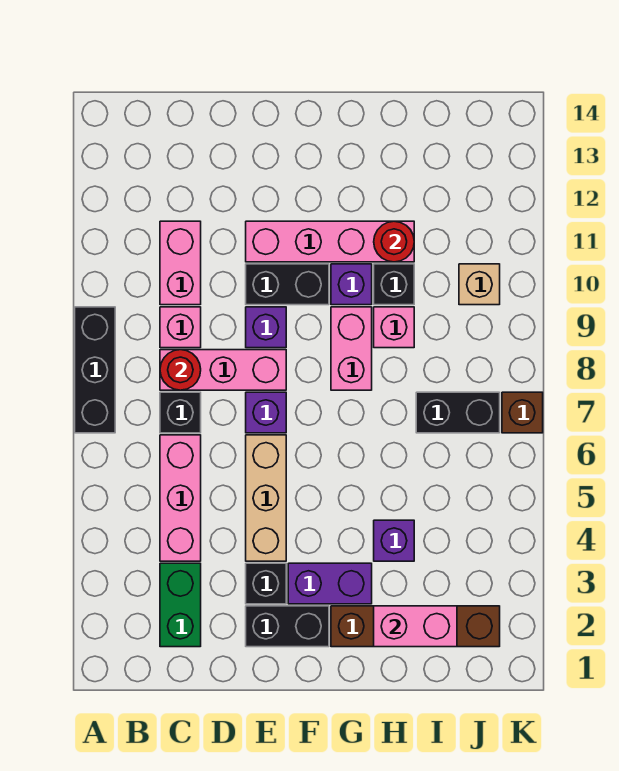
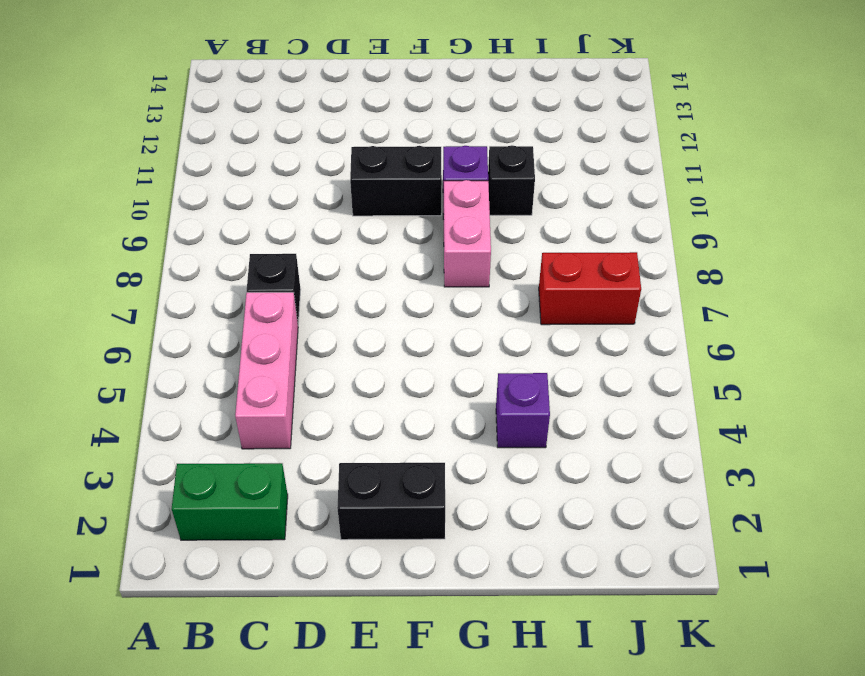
green 1x2 brick [172,463,288,540] -> green 1x2 brick turned to [160,563,201,647]
red 1x2 brick [539,252,641,325] -> black 1x2 brick [416,392,500,433]
none -> black 1x3 brick [75,307,115,433]
none -> pink 1x3 brick [160,350,286,390]
none -> pink 1x1 brick [160,307,201,348]

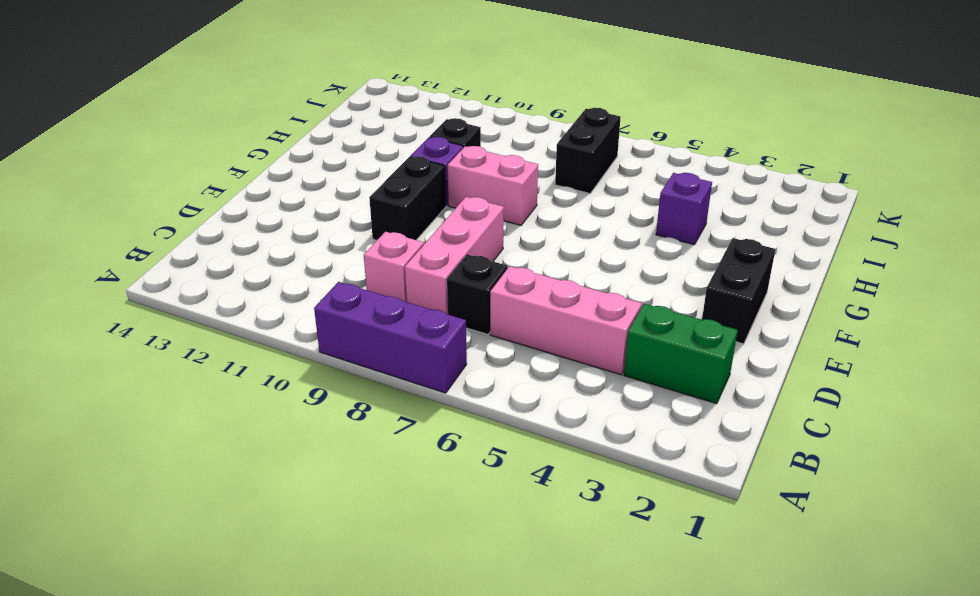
purple 1x3 brick [314,282,467,393] -> black 1x3 brick [75,307,115,433]
none -> pink 1x2 brick [160,221,201,305]
none -> black 1x1 brick [246,563,286,604]
none -> tan 1x3 brick [246,435,286,561]

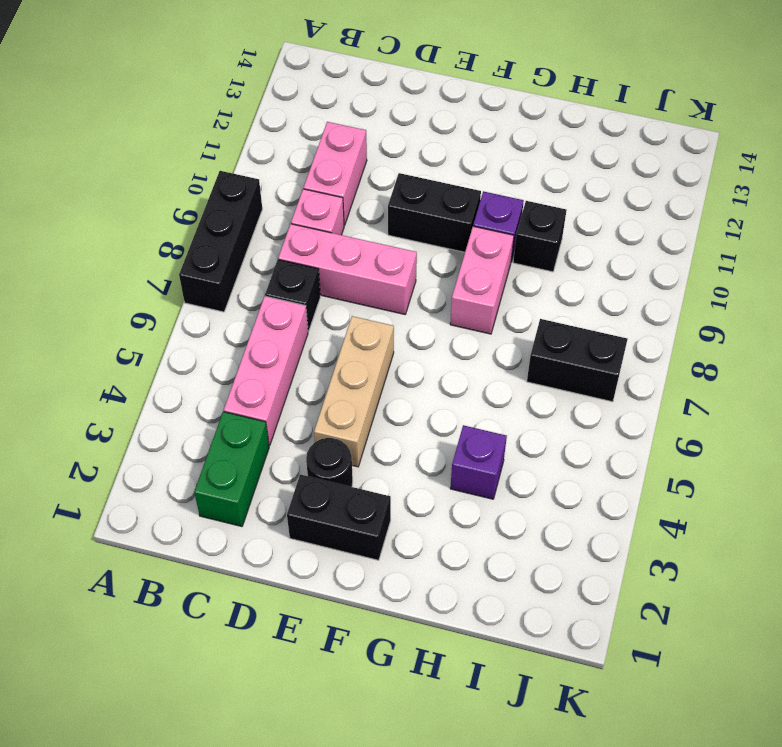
black 1x1 round brick [306,438,353,487] -> black 1x1 brick [246,563,286,604]
none -> purple 1x1 brick [246,392,286,433]
none -> purple 1x1 brick [246,307,286,348]
none -> pink 1x4 brick [246,221,414,262]

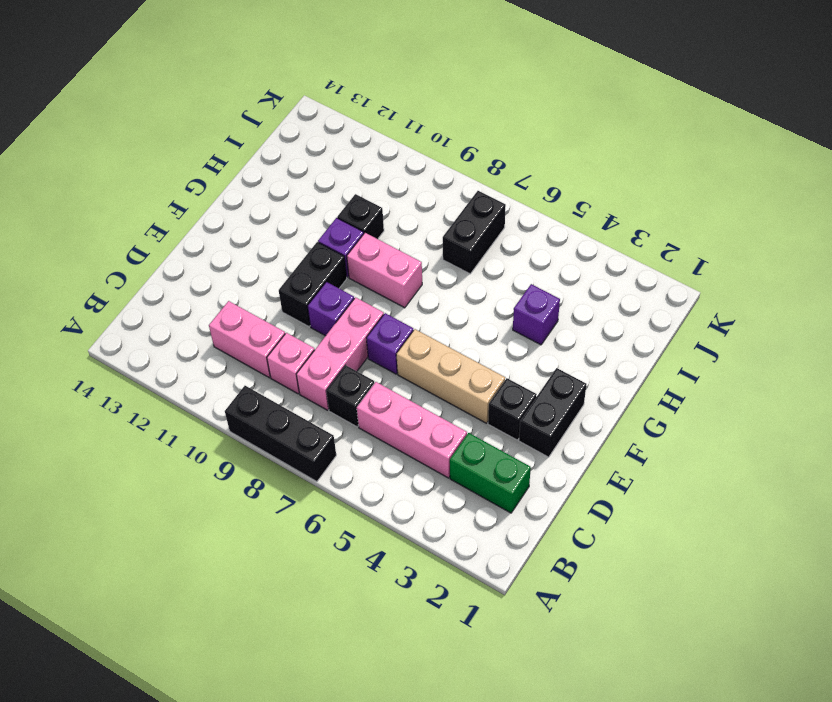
none -> pink 1x4 brick [246,221,414,262]
none -> purple 1x2 brick [288,563,372,604]
none -> brown 1x4 brick [331,606,500,647]

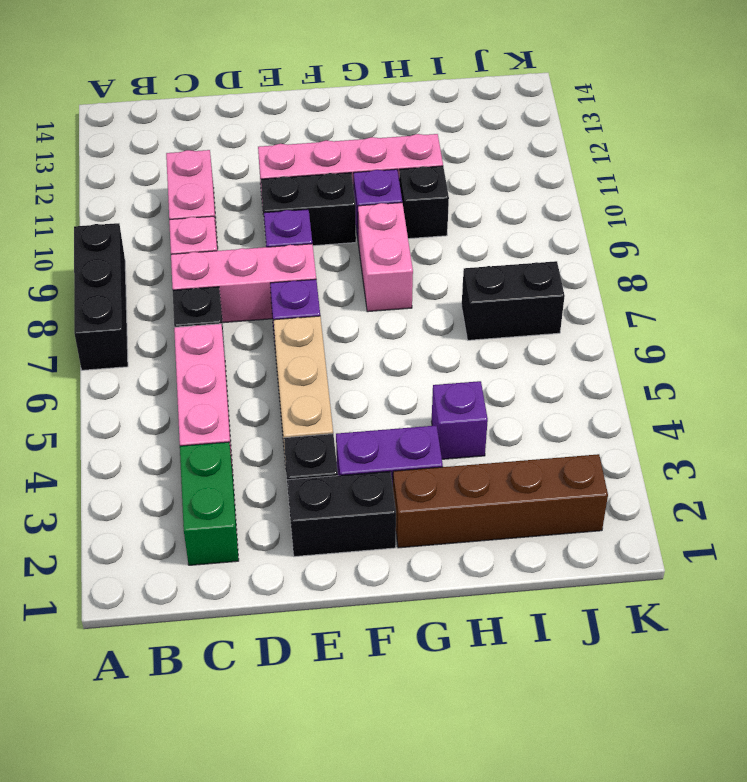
none -> pink 1x1 brick [374,307,414,348]
none -> tan 1x1 brick [459,264,500,305]
none -> brown 1x1 brick [502,392,543,433]

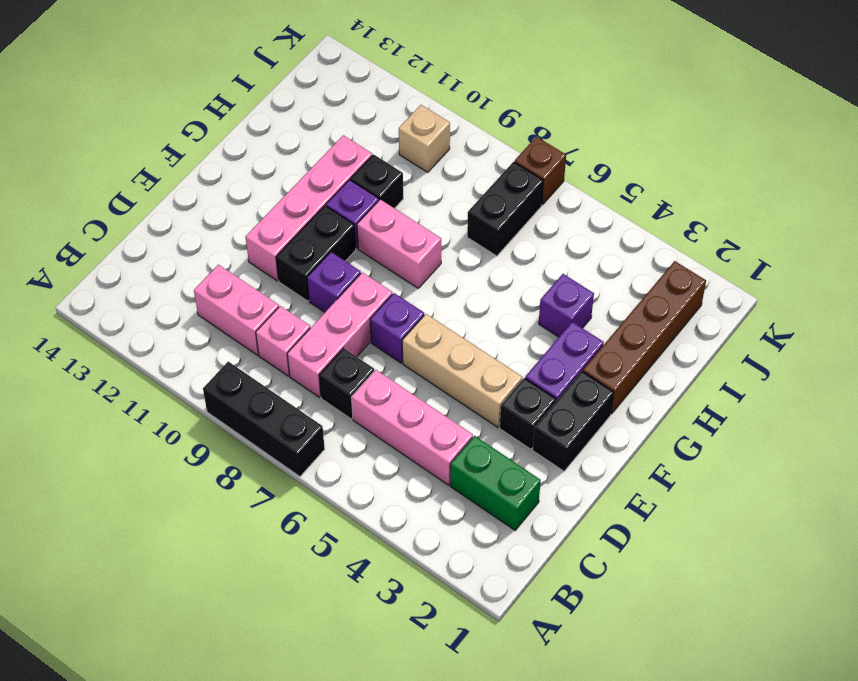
none -> pink 1x1 brick [374,307,414,348]
none -> red 1x1 round brick [160,350,201,390]
none -> pink 1x2 brick [374,606,457,647]

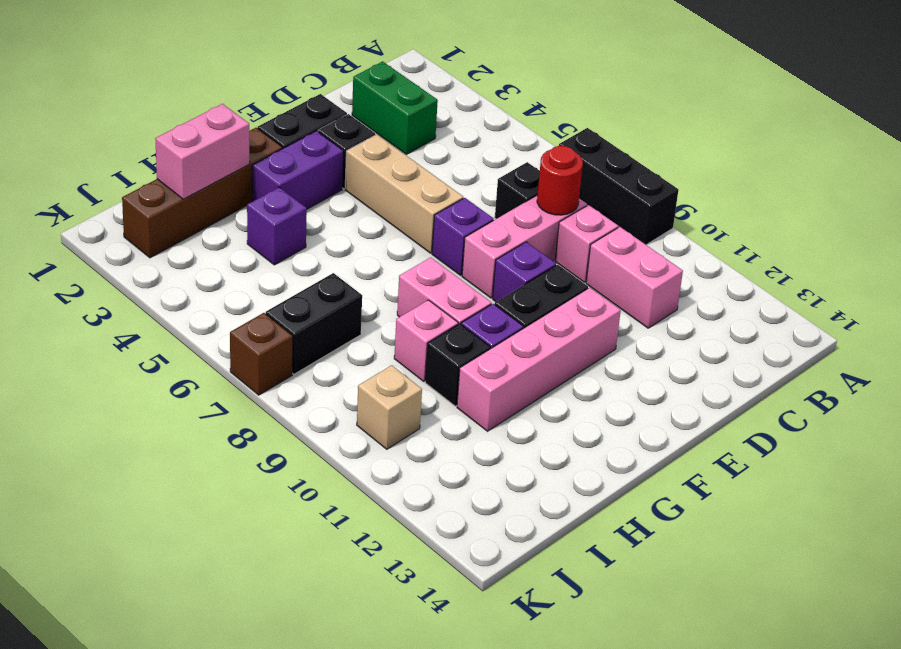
none -> pink 1x3 brick [160,435,201,561]
none -> red 1x1 round brick [374,221,414,262]

